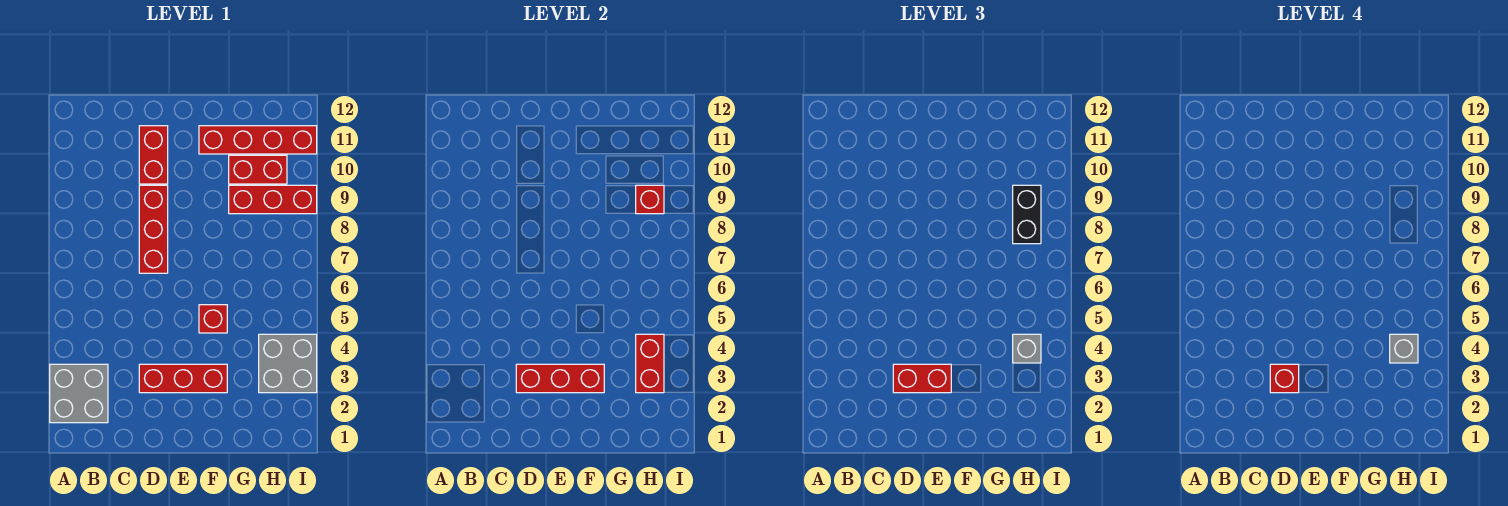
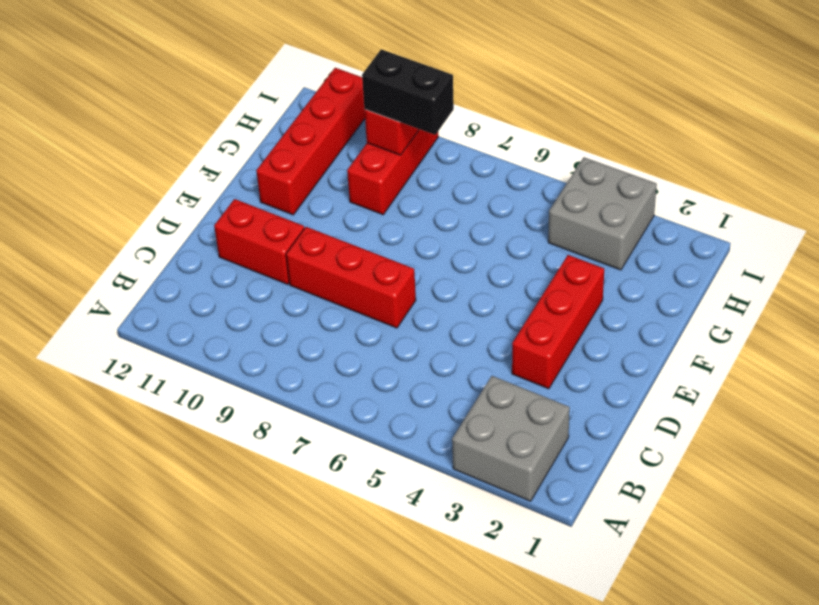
none -> red 1x1 brick [199,305,227,333]
none -> red 1x2 brick [229,155,287,184]
none -> red 1x3 brick [516,364,604,393]

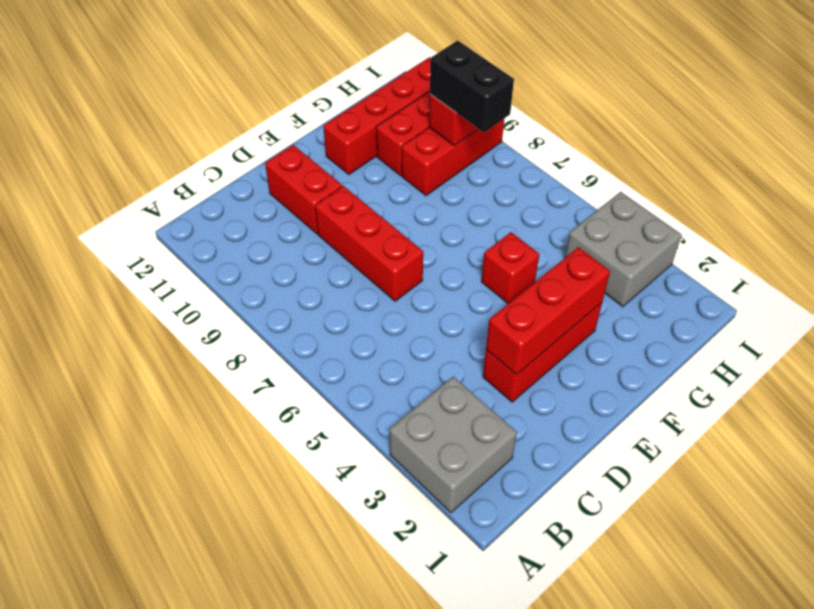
none -> red 1x2 brick [636,334,664,393]
none -> red 1x2 brick [893,364,951,393]
none -> grey 1x1 brick [1013,334,1041,363]

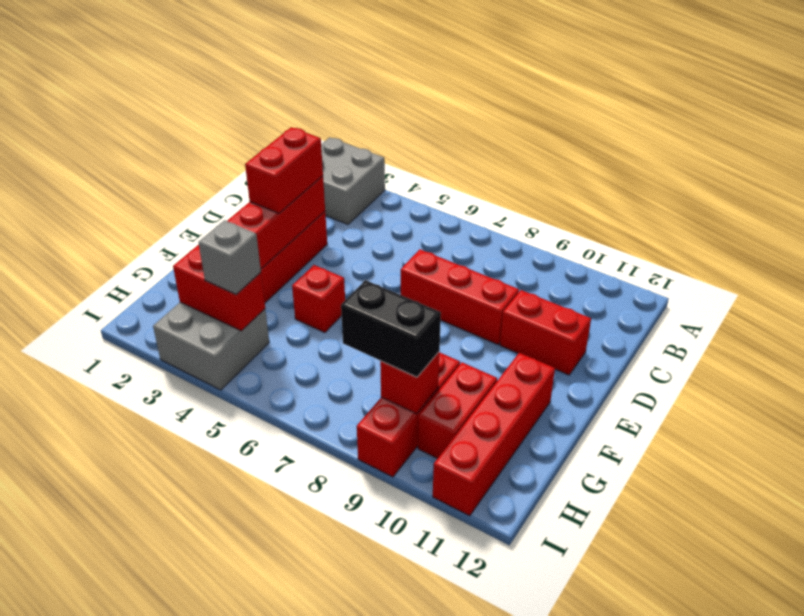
none -> red 1x1 brick [1270,364,1299,393]
none -> grey 1x1 brick [1390,334,1418,363]

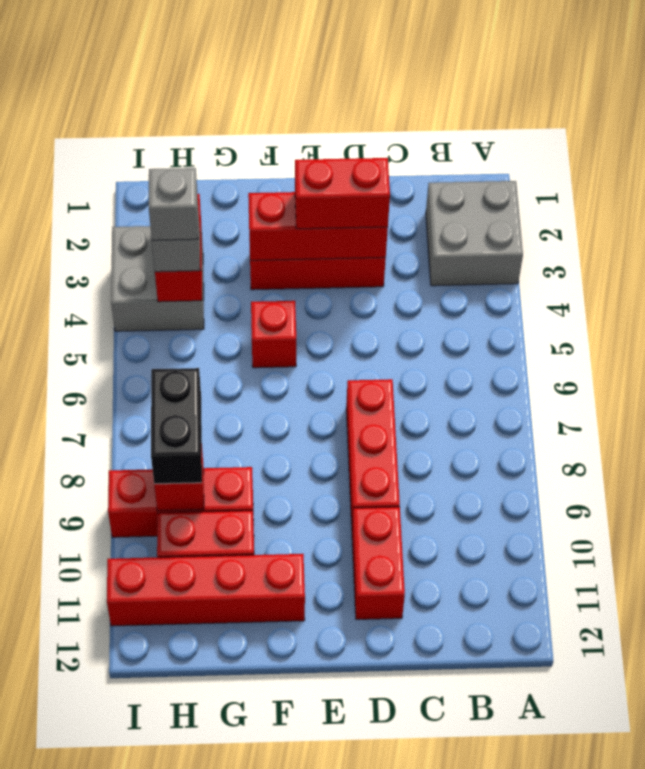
none -> red 1x1 brick [1270,364,1299,393]

